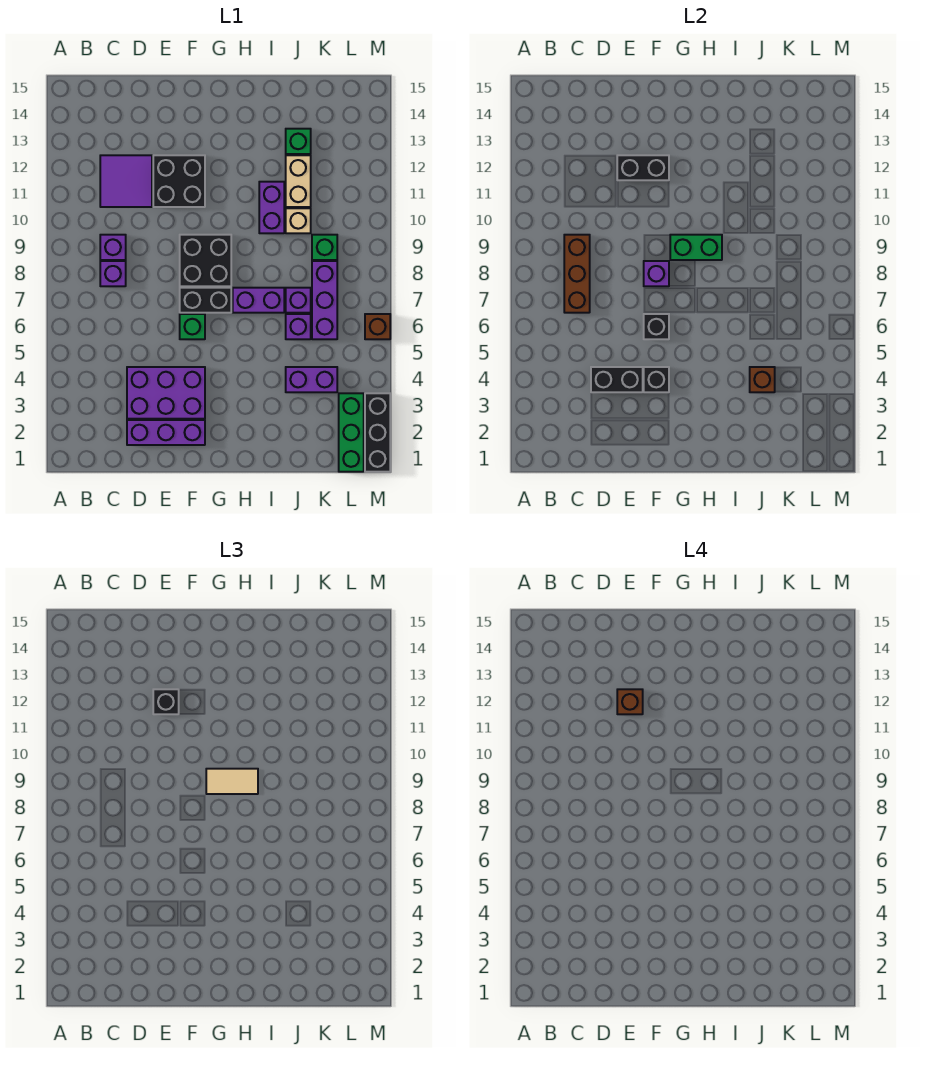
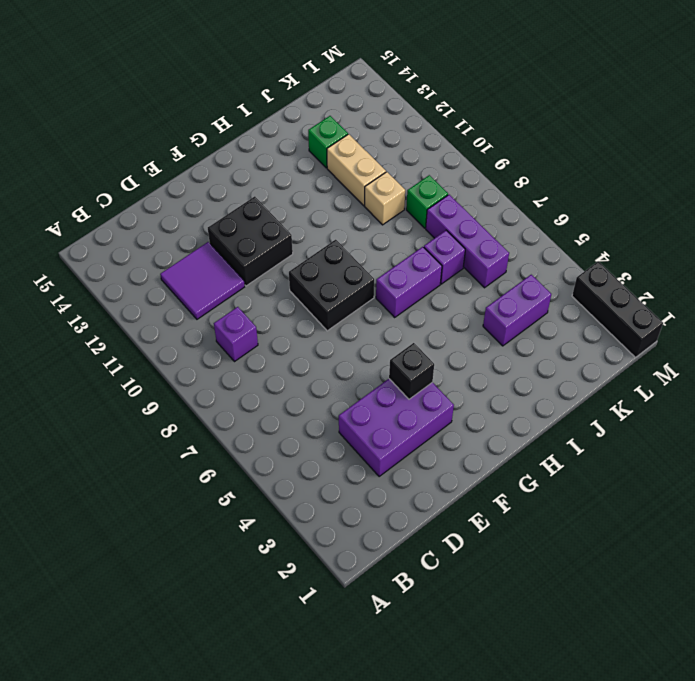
none -> purple 1x1 brick [100,261,126,286]
none -> purple 1x3 brick [127,420,205,445]
none -> green 1x1 brick [180,314,205,339]
none -> black 1x2 brick [180,288,231,313]

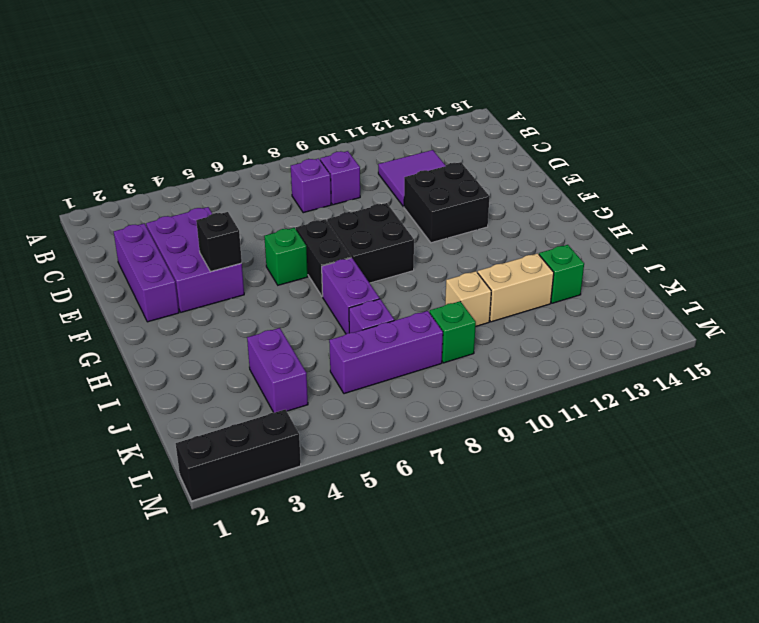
none -> purple 1x2 brick [259,182,284,233]
none -> purple 1x1 brick [286,314,311,339]
none -> green 1x3 brick [339,393,364,472]
none -> brown 1x1 brick [365,314,390,339]

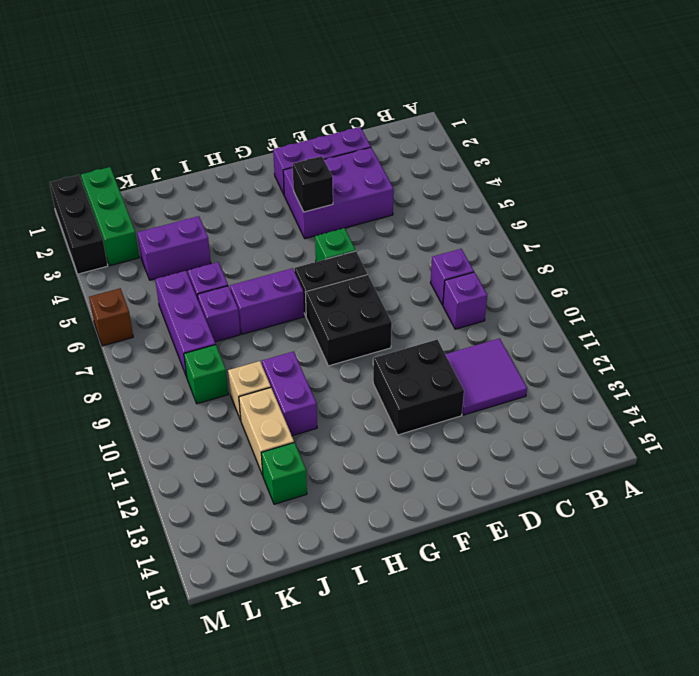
none -> brown 1x3 brick [564,235,590,313]
none -> black 1x2 brick [591,367,643,392]
none -> black 1x2 brick [617,155,669,180]
none -> black 1x1 brick [644,314,669,339]

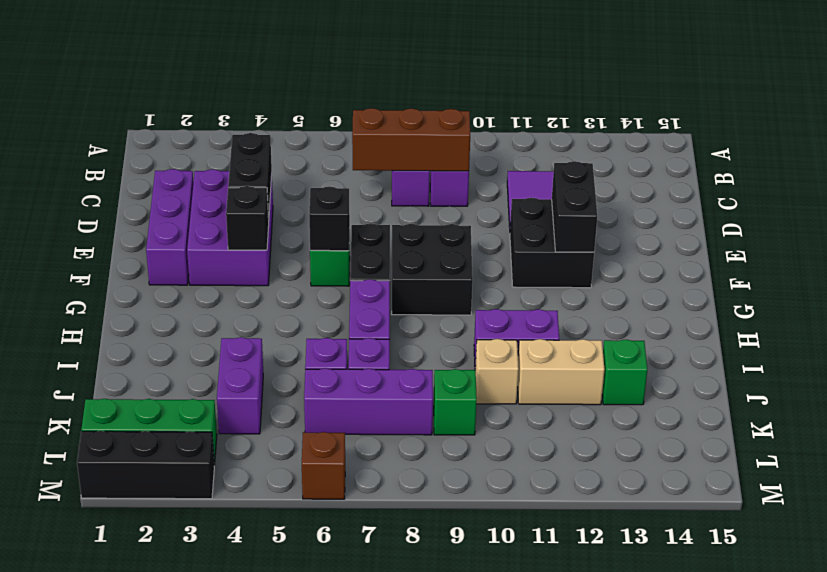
none -> purple 1x1 brick [644,261,669,286]
none -> green 1x2 brick [670,235,722,260]
none -> brown 1x1 brick [750,367,775,392]
none -> black 1x1 brick [153,689,179,714]

